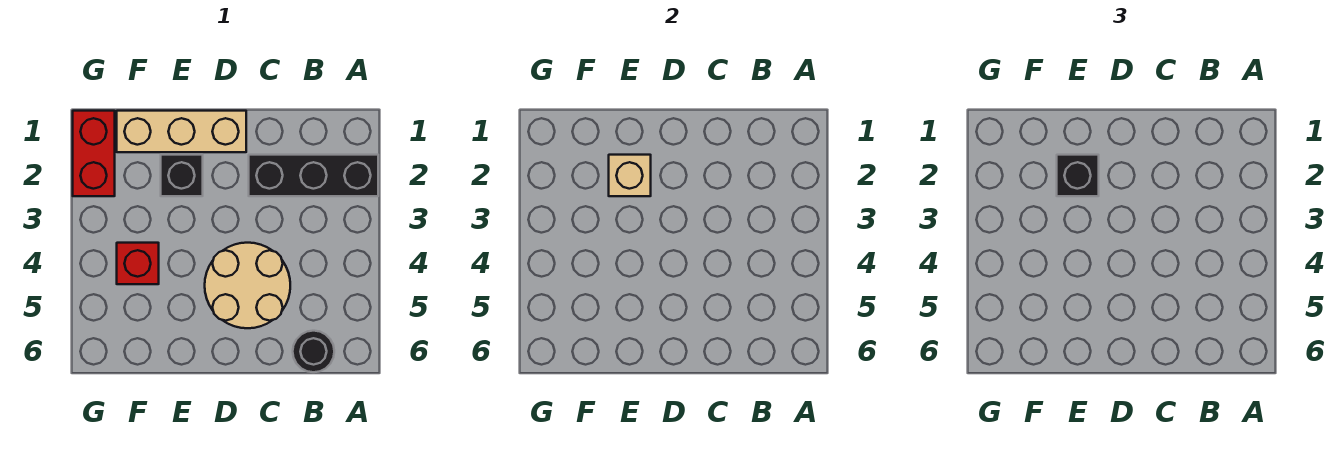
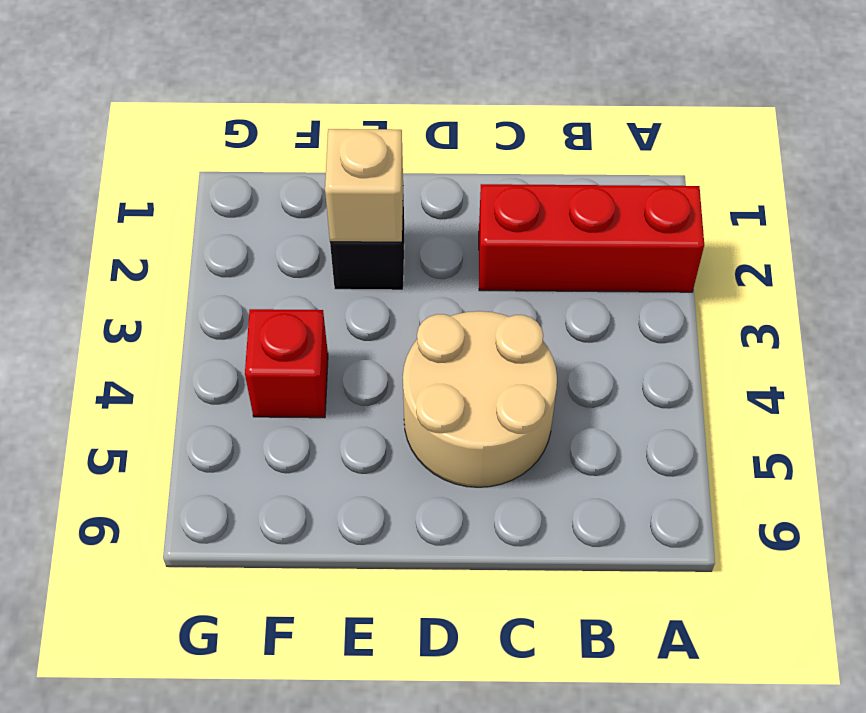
red 1x3 brick [479,184,704,292] -> black 1x3 brick [249,155,378,196]
none -> black 1x1 round brick [293,331,334,372]
none -> tan 1x3 brick [117,111,246,152]

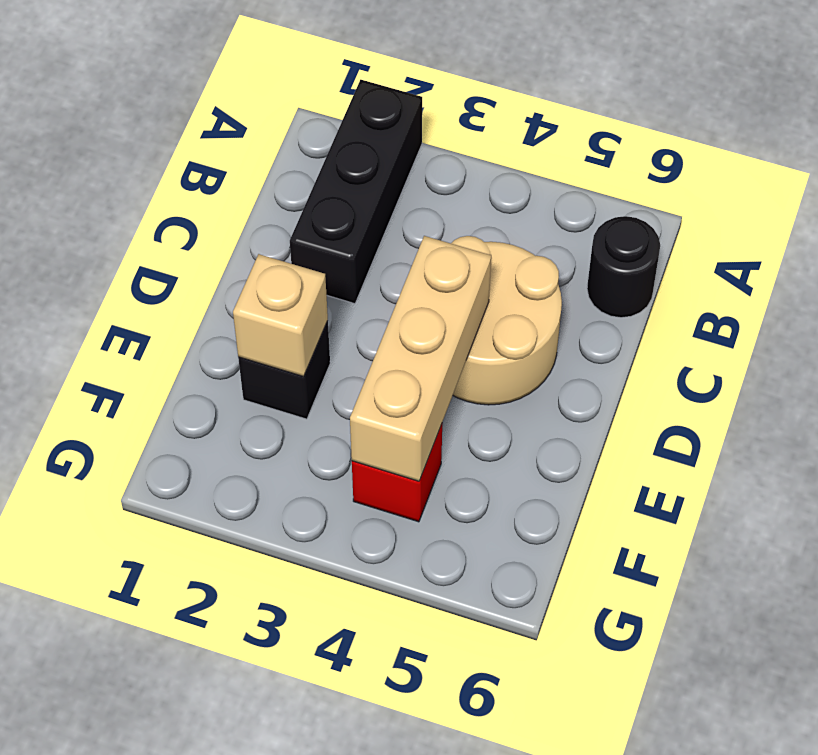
tan 1x3 brick [350,236,491,481] -> tan 1x3 brick moved to [117,111,246,152]
none -> red 1x2 brick [73,111,115,196]
none -> black 1x1 brick [1057,155,1099,196]

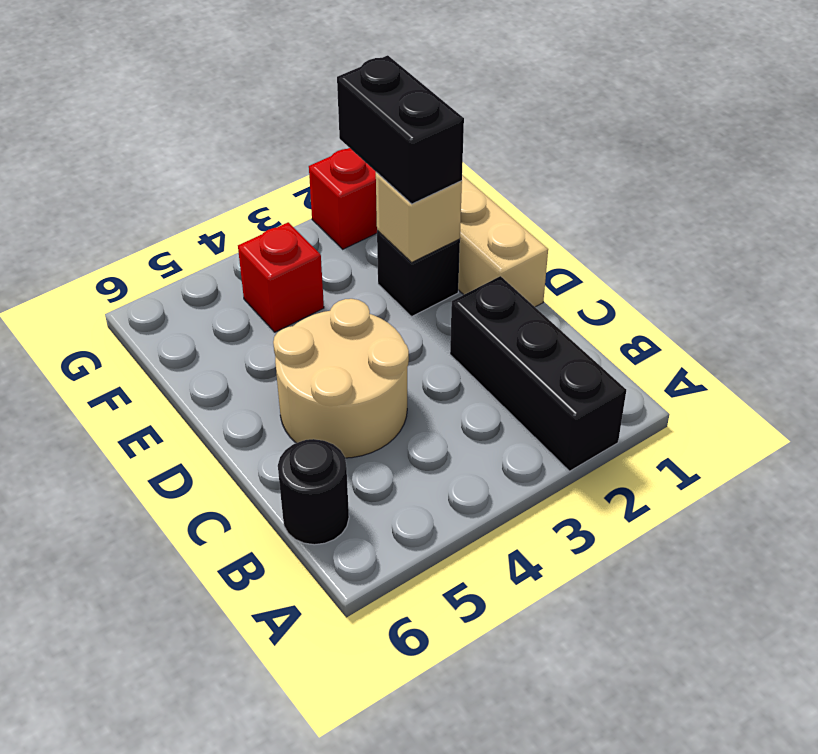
black 1x2 brick [337,55,464,204] -> black 1x1 brick [1057,155,1099,196]

